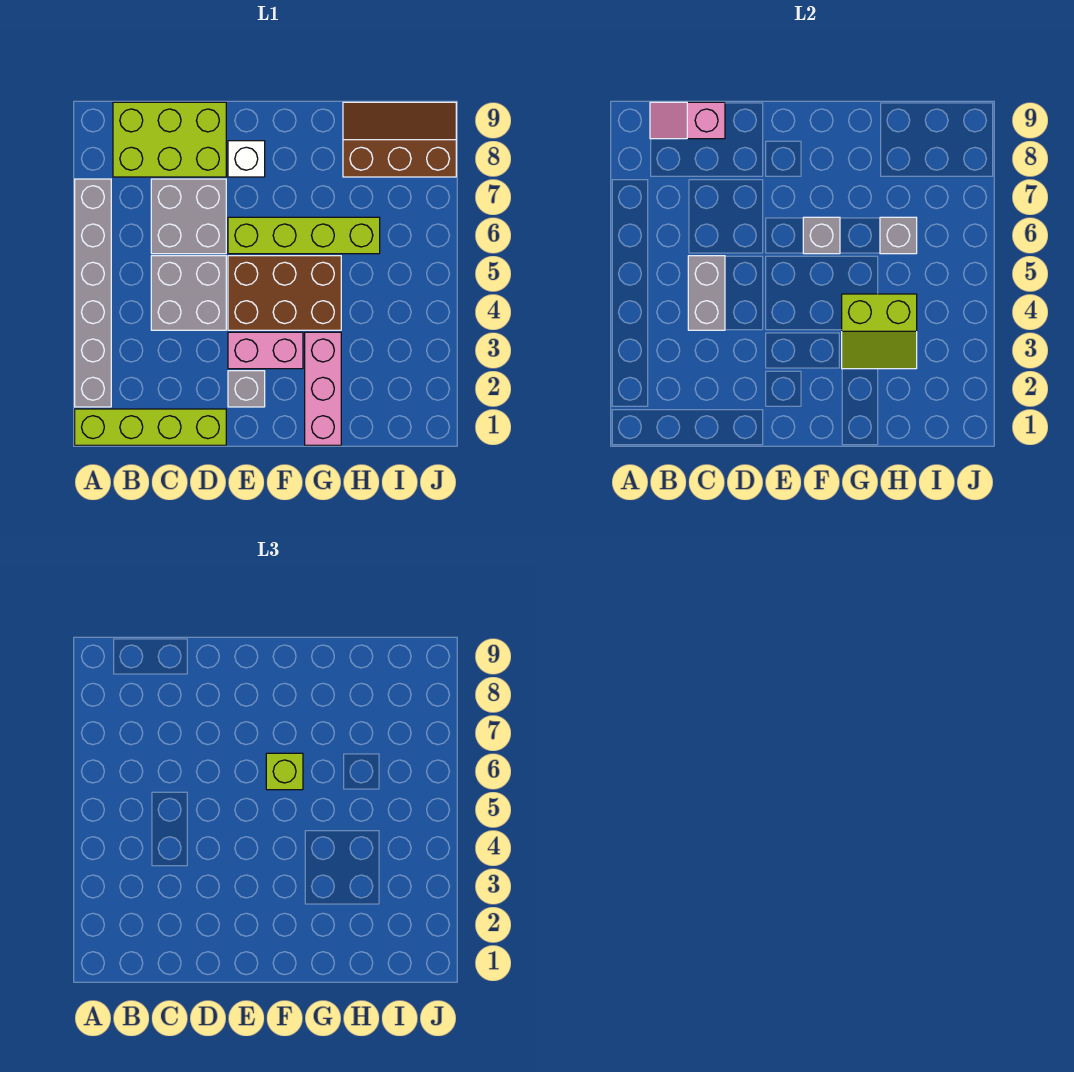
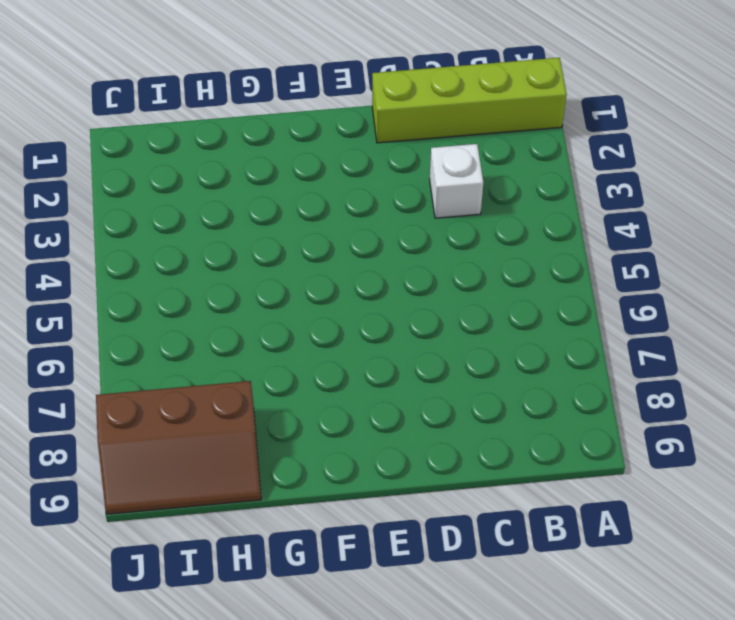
white 1x1 brick [430,144,483,218] -> white 1x1 brick moved to [228,141,265,177]
none -> grey 1x6 brick [75,179,111,407]
none -> lime 2x3 brick [113,102,226,177]
none -> grey 2x2 brick [151,256,226,330]

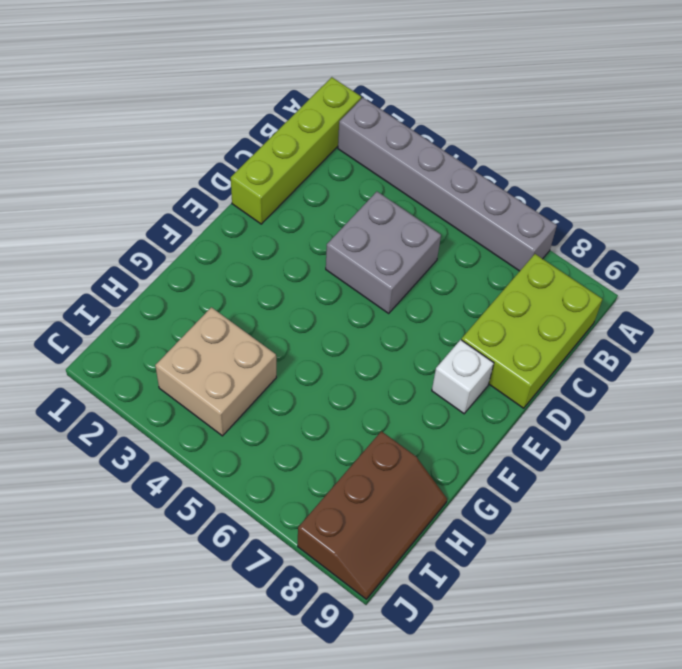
tan 2x2 brick [155,307,276,436] -> none
none -> grey 2x2 brick [151,179,226,254]
none -> grey 1x1 brick [228,371,265,407]
none -> pink 1x2 brick [228,332,303,369]

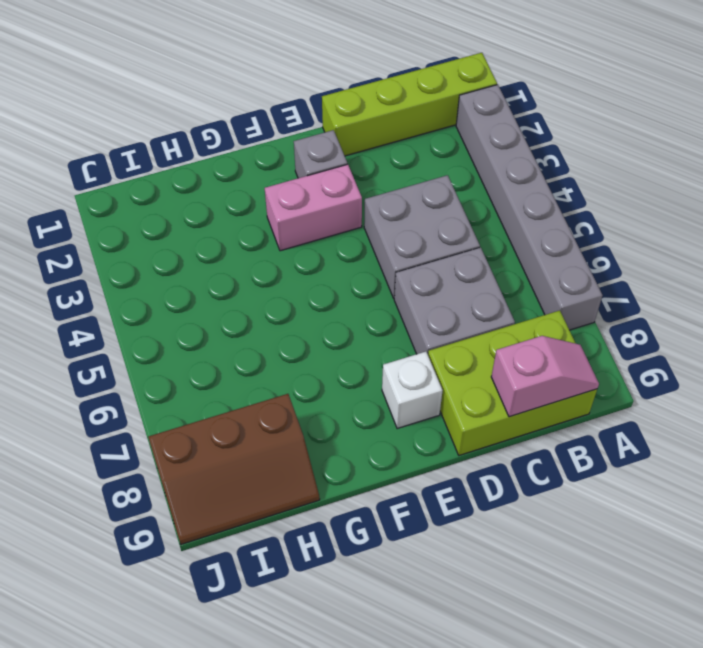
none -> brown 2x3 brick [228,256,341,330]
none -> lime 1x4 brick [228,217,380,254]
none -> pink 1x3 brick [305,332,341,445]

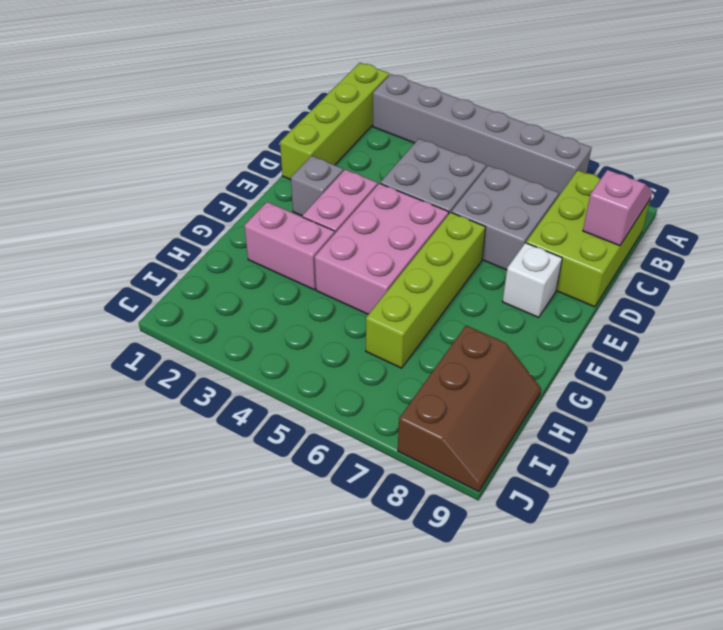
pink 2x3 brick [315,183,449,314] -> brown 2x3 brick [228,256,341,330]
pink 1x2 brick [244,202,335,290] -> pink 1x3 brick [305,332,341,445]
none -> grey 1x2 brick [688,256,725,330]
none -> grey 1x1 brick [803,217,840,254]
none -> lime 2x2 slope [842,294,917,369]

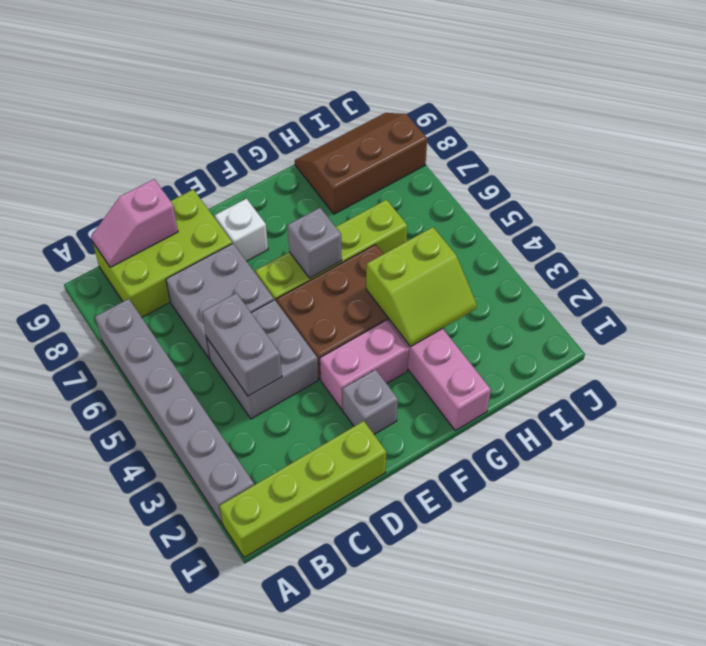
none -> grey 1x1 brick [880,217,917,254]
none -> lime 1x1 brick [266,753,303,790]

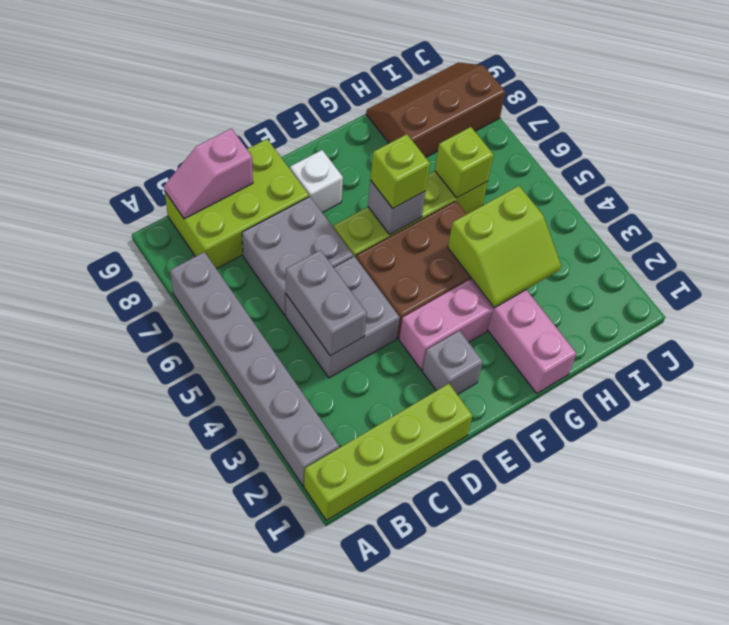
lime 1x1 brick [435,127,493,198] -> grey 1x1 brick [880,217,917,254]

